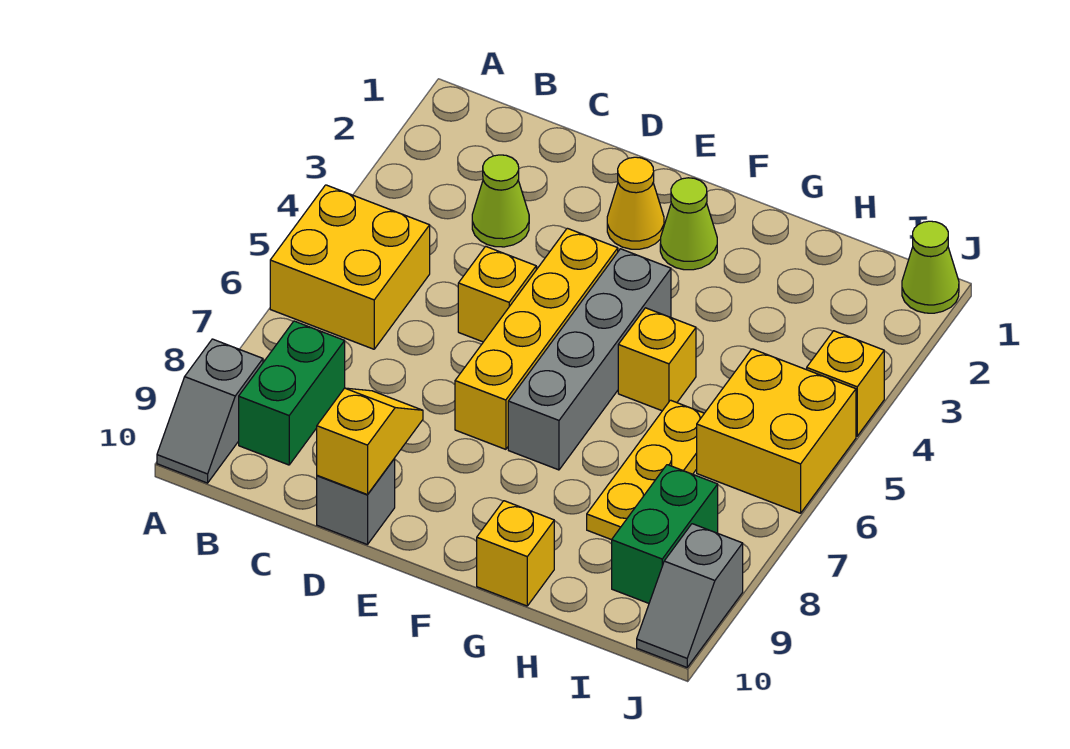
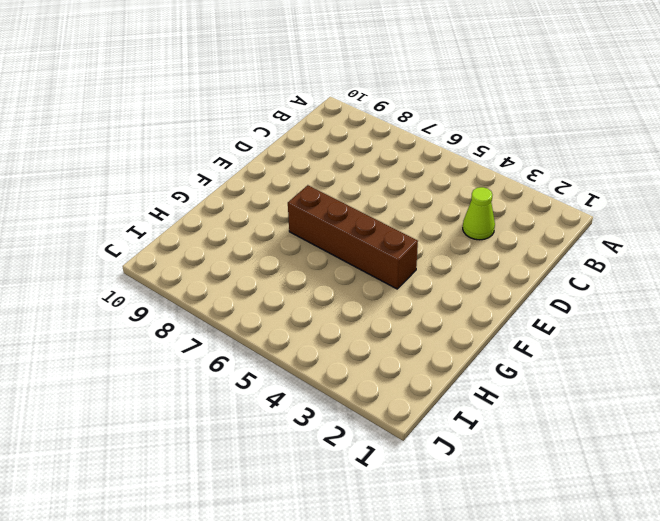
brown 1x4 brick [288,185,418,289] -> grey 1x4 brick [508,249,671,470]
none -> yellow 2x2 brick [270,185,430,349]
none -> grey 1x2 slope [157,339,263,483]
none -> green 1x2 brick [239,321,345,465]

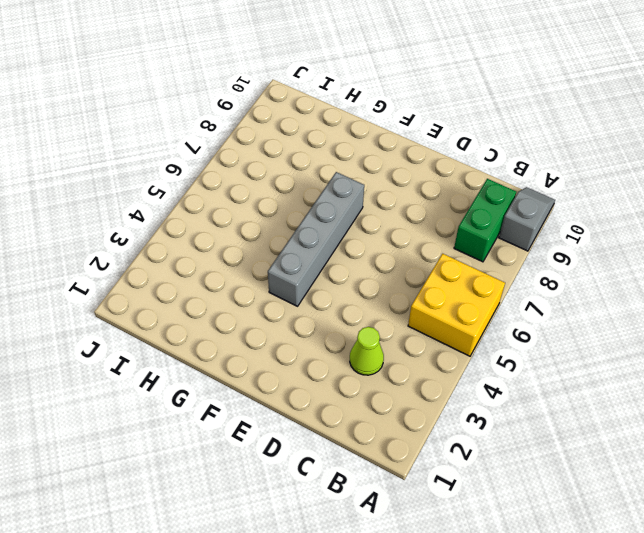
none -> yellow 1x1 brick [458,246,536,342]
none -> grey 1x1 brick [317,459,395,545]
none -> yellow 1x1 cone [607,157,664,249]

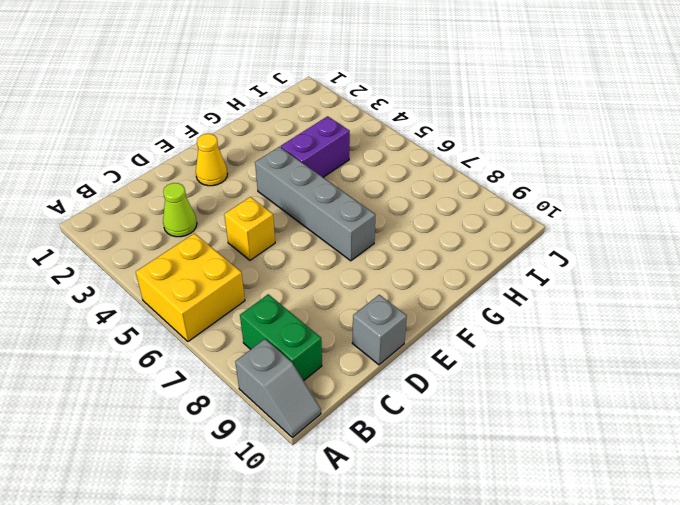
purple 1x2 brick [280,116,350,177] -> none
none -> yellow 1x4 brick [455,228,618,449]
none -> lime 1x1 cone [660,178,717,270]
none -> yellow 1x1 brick [618,308,696,411]

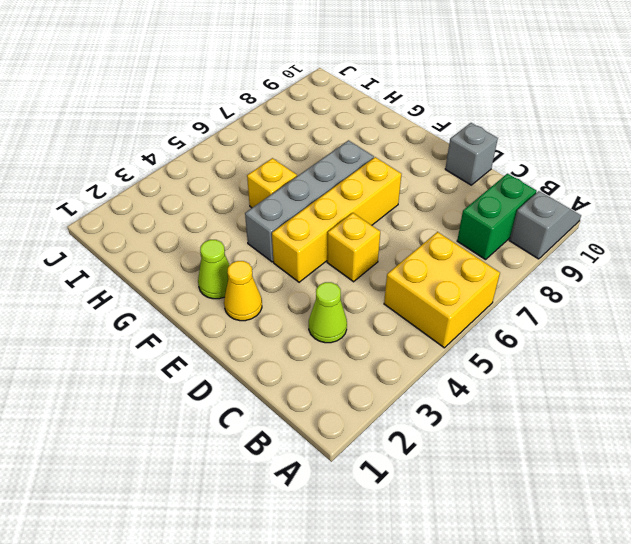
none -> yellow 1x1 brick [477,501,554,606]
none -> yellow 1x3 plate [587,400,704,540]
none -> yellow 2x2 brick [697,349,856,513]

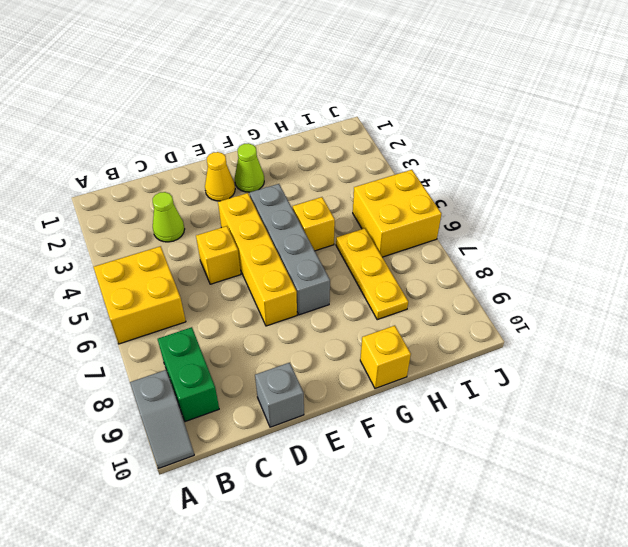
none -> green 1x2 brick [612,465,718,603]
none -> lime 1x1 cone [902,221,959,313]
none -> yellow 1x1 brick [807,331,884,436]

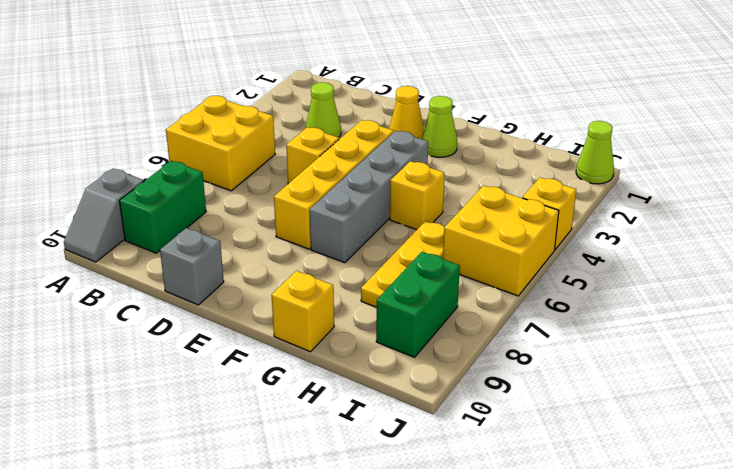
none -> grey 1x2 slope [637,524,743,667]
none -> yellow 1x2 slope [317,388,423,495]

